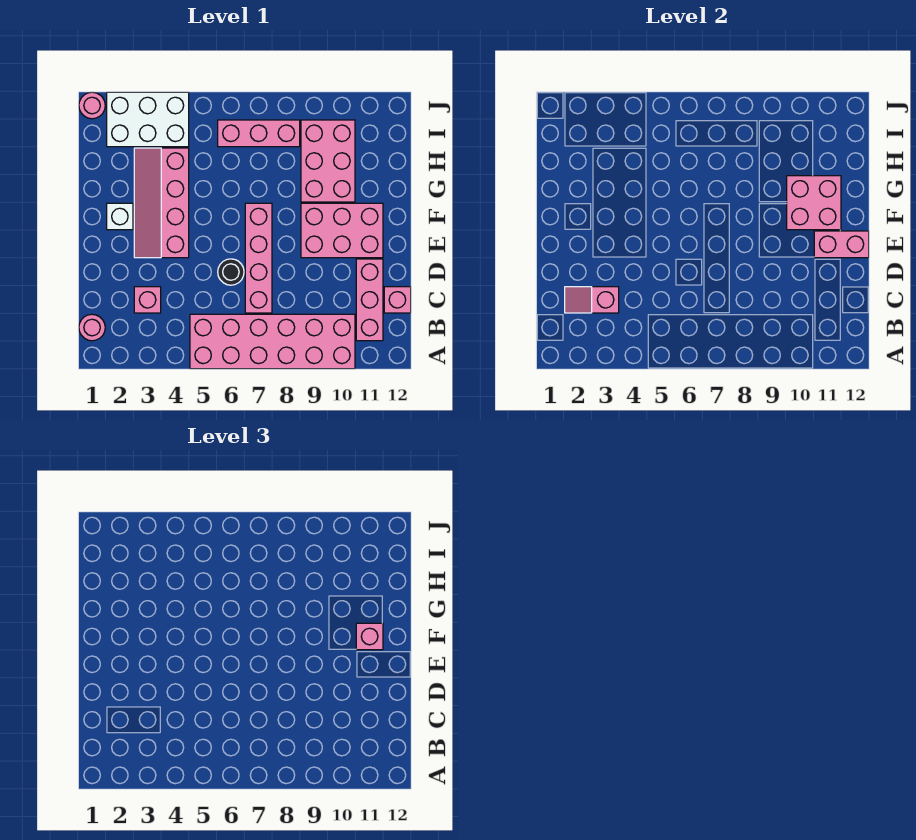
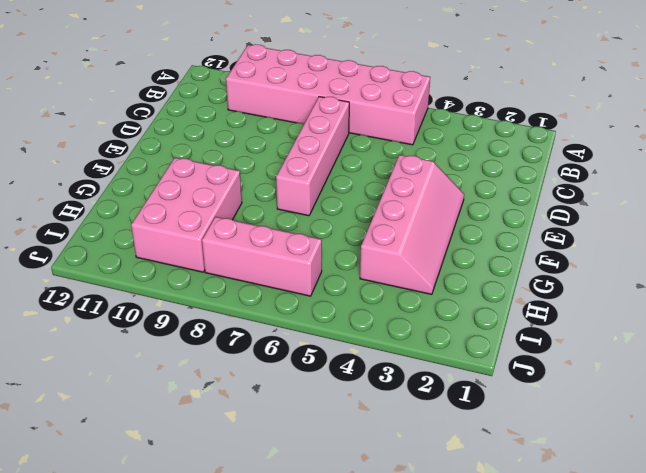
none -> pink 1x1 round brick [79,314,105,341]
none -> pink 1x3 brick [356,259,383,341]
none -> pink 1x1 brick [134,287,161,313]

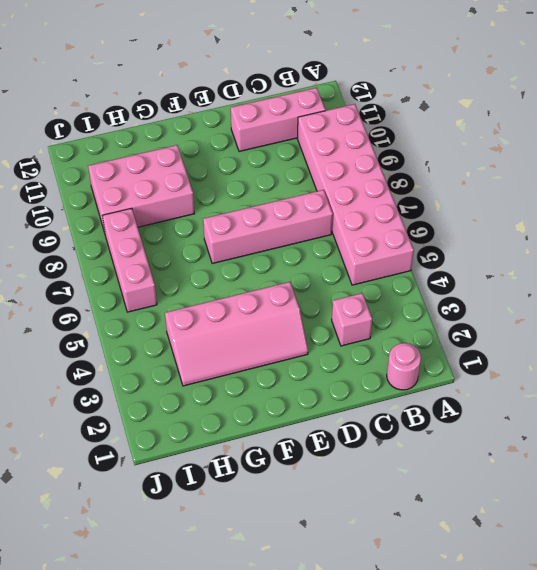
none -> pink 1x1 brick [384,287,411,313]
none -> black 1x1 round brick [218,259,244,285]
none -> pink 2x3 brick [301,203,383,258]

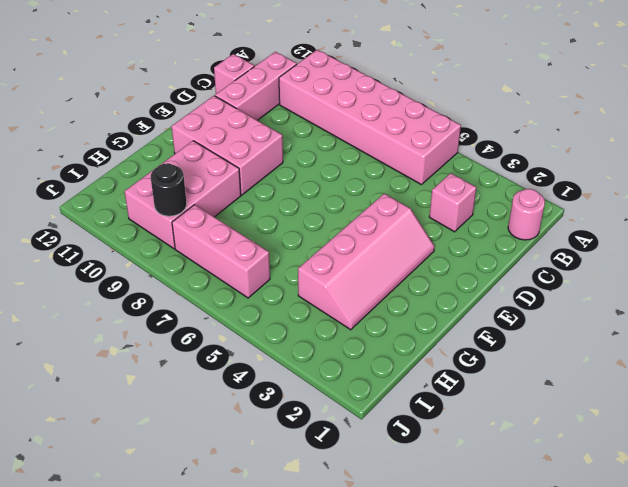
black 1x1 round brick [151,163,187,216] -> black 1x1 round brick moved to [218,259,244,285]
none -> pink 1x4 brick [245,203,272,313]
none -> white 1x1 brick [107,203,133,230]
none -> white 2x3 brick [107,92,189,147]

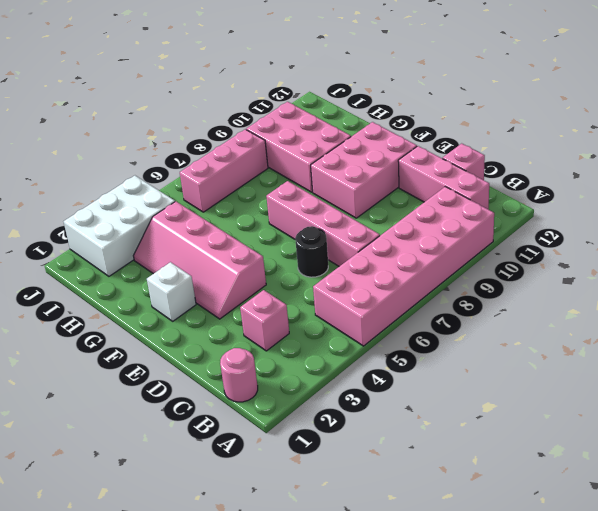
none -> pink 1x1 round brick [79,92,105,119]
none -> pink 1x2 slope [565,287,619,313]
none -> pink 1x2 brick [814,231,869,258]

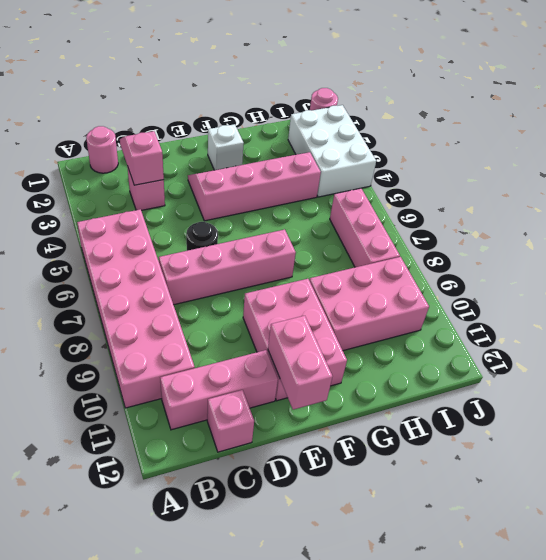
none -> pink 2x2 brick [787,176,841,230]
none -> pink 1x1 brick [356,623,383,650]

